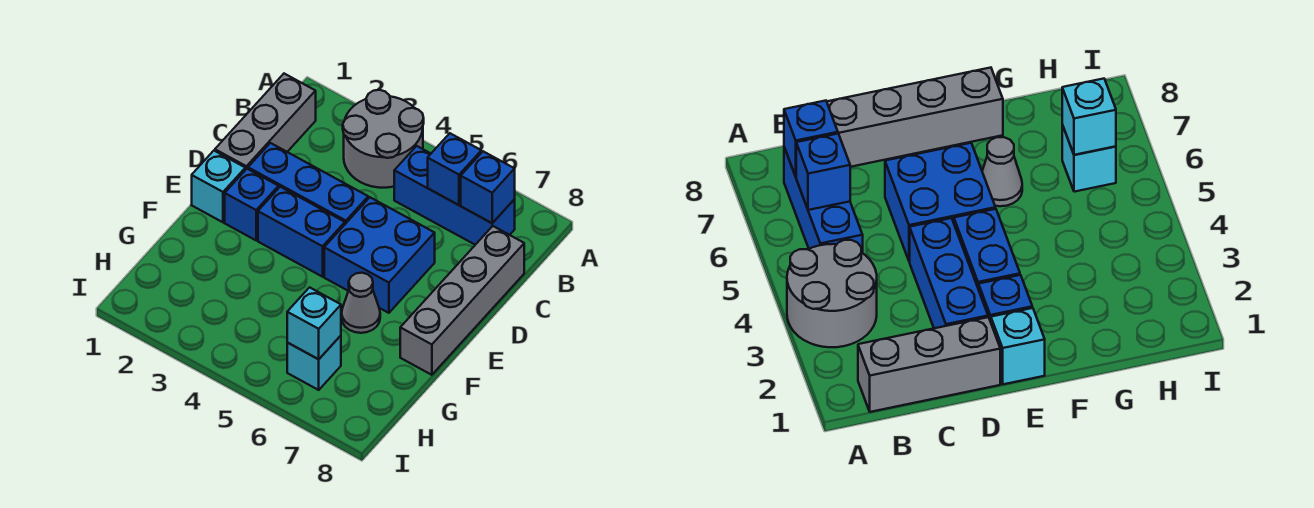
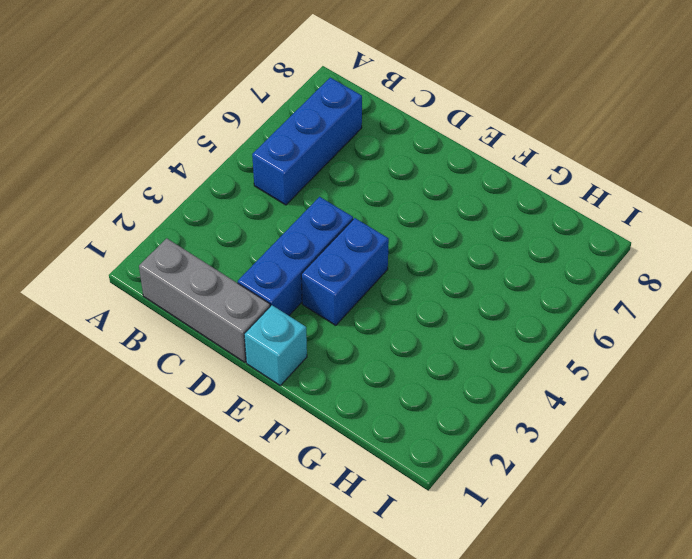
none -> grey 2x2 round brick [343,90,424,188]
none -> grey 1x4 brick [400,226,524,375]
none -> blue 2x2 brick [324,197,435,313]

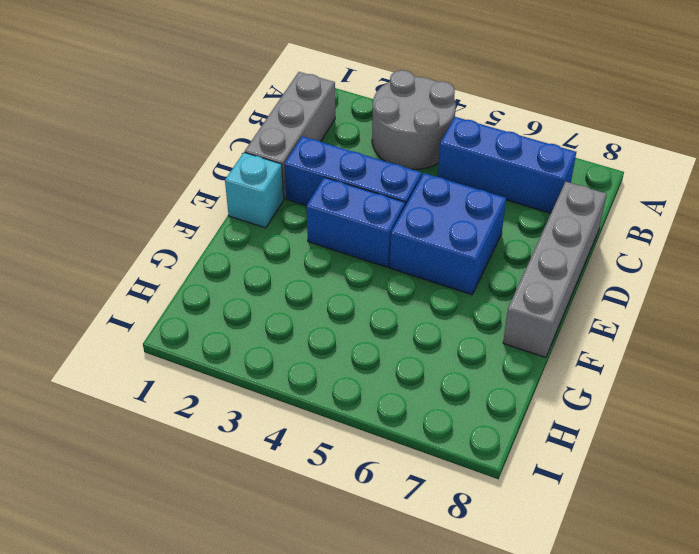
none -> blue 1x1 brick [225,169,279,240]
none -> grey 1x1 cone [342,273,380,333]
none -> cyan 1x1 brick [287,336,341,390]

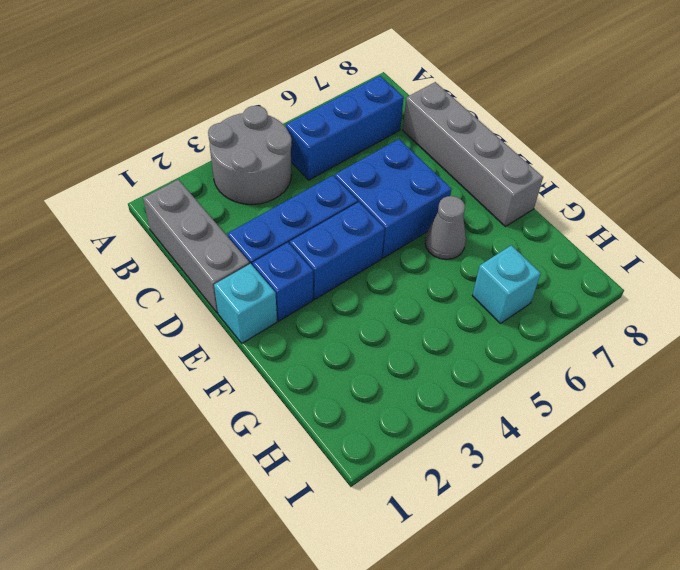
none -> blue 1x1 brick [428,133,481,205]
none -> blue 1x1 brick [461,151,515,223]
none -> cyan 1x1 brick [287,287,341,359]

